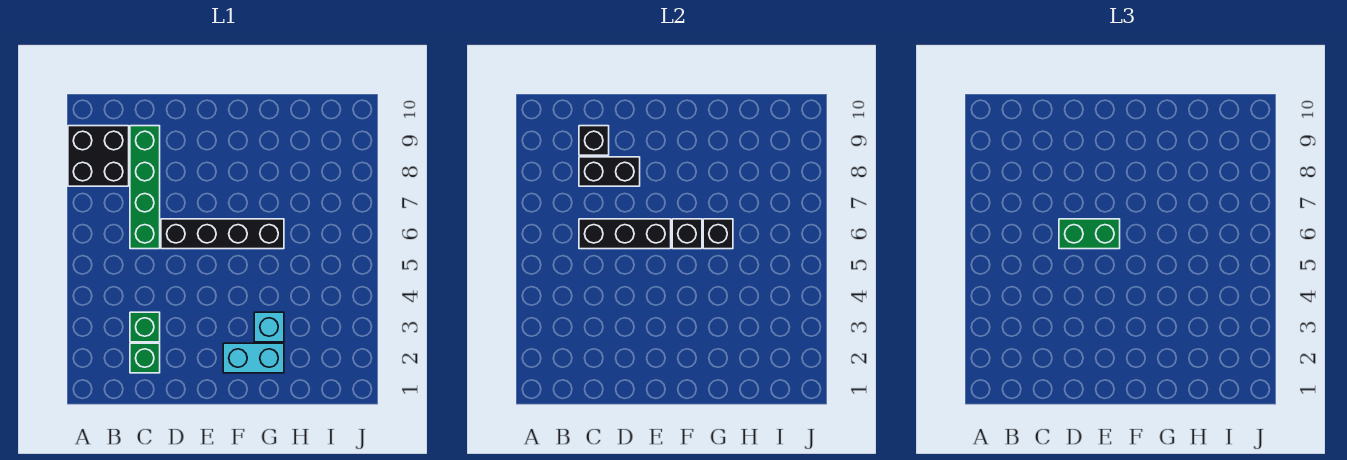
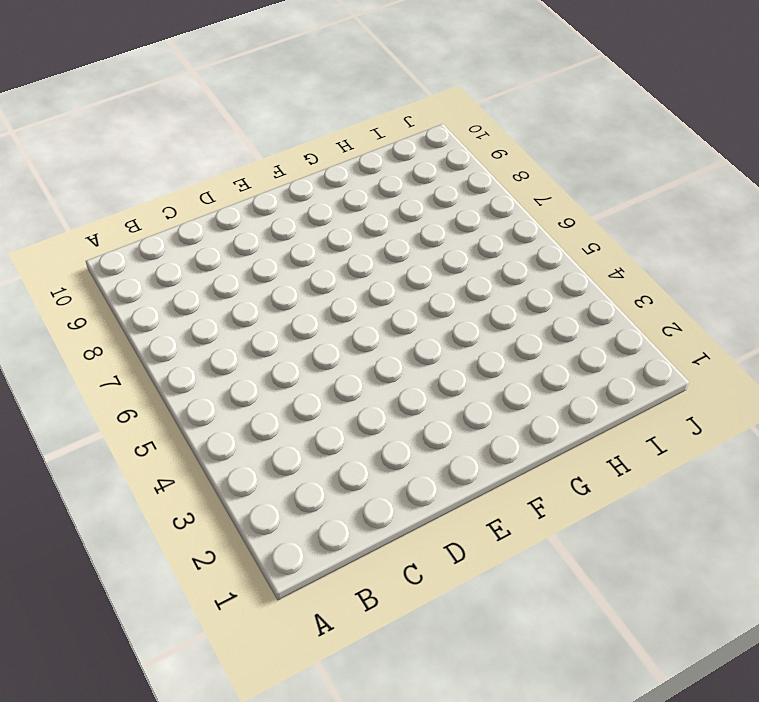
none -> black 2x2 brick [68,126,129,186]
none -> green 1x1 brick [130,343,160,373]
none -> green 1x1 brick [130,312,160,342]

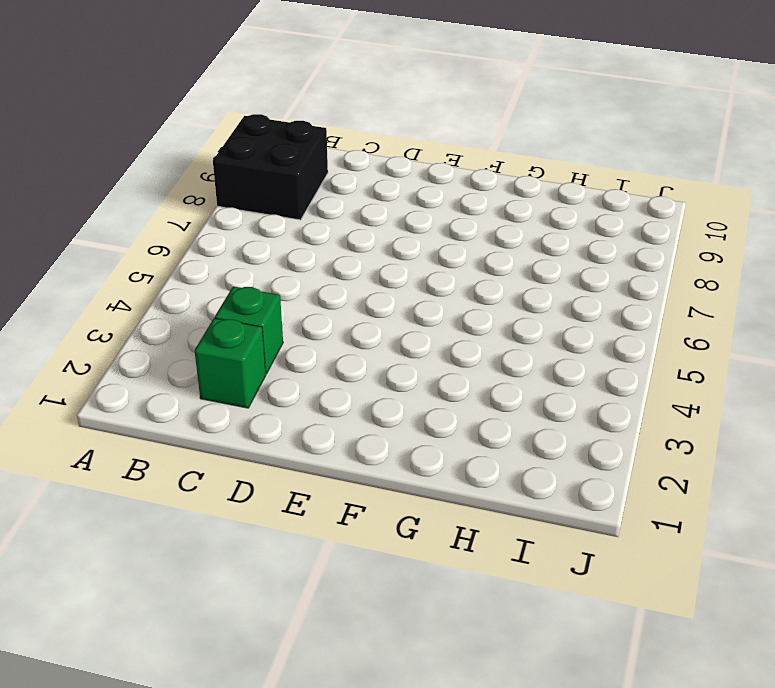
none -> green 1x4 brick [130,126,160,249]
none -> black 1x4 brick [161,219,284,249]
none -> cyan 1x2 brick [223,343,284,373]

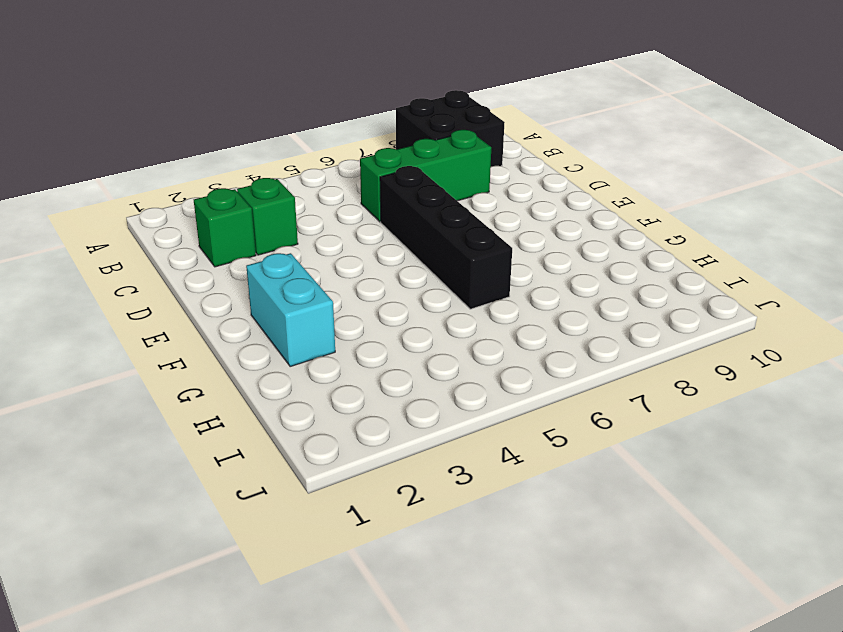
green 1x3 brick [360,130,491,222] -> green 1x4 brick [130,126,160,249]
none -> cyan 1x1 brick [254,312,284,342]
none -> black 1x3 brick [579,219,671,249]
none -> black 1x2 brick [579,157,640,186]

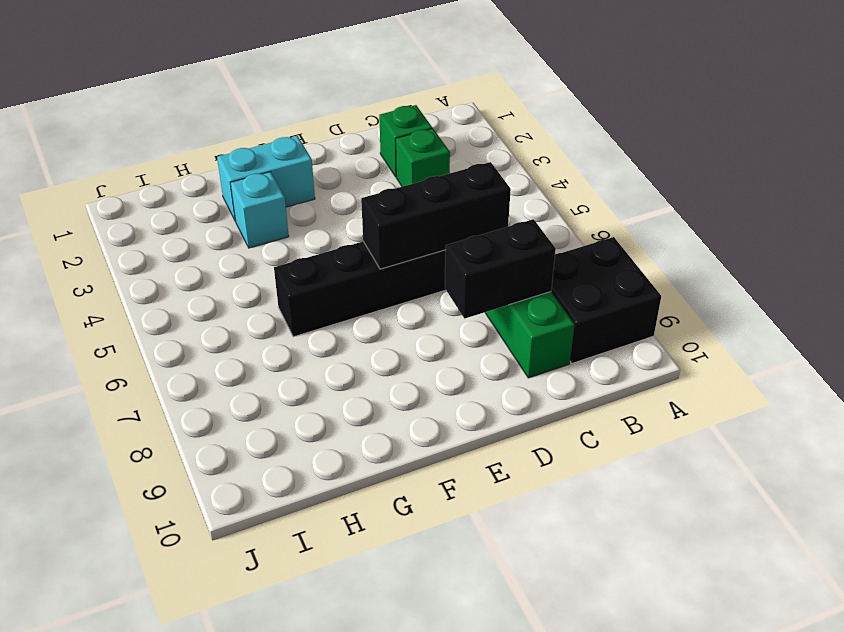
none -> black 1x1 brick [579,126,609,155]
none -> black 1x1 brick [672,219,702,249]
none -> black 1x1 brick [703,219,733,249]

